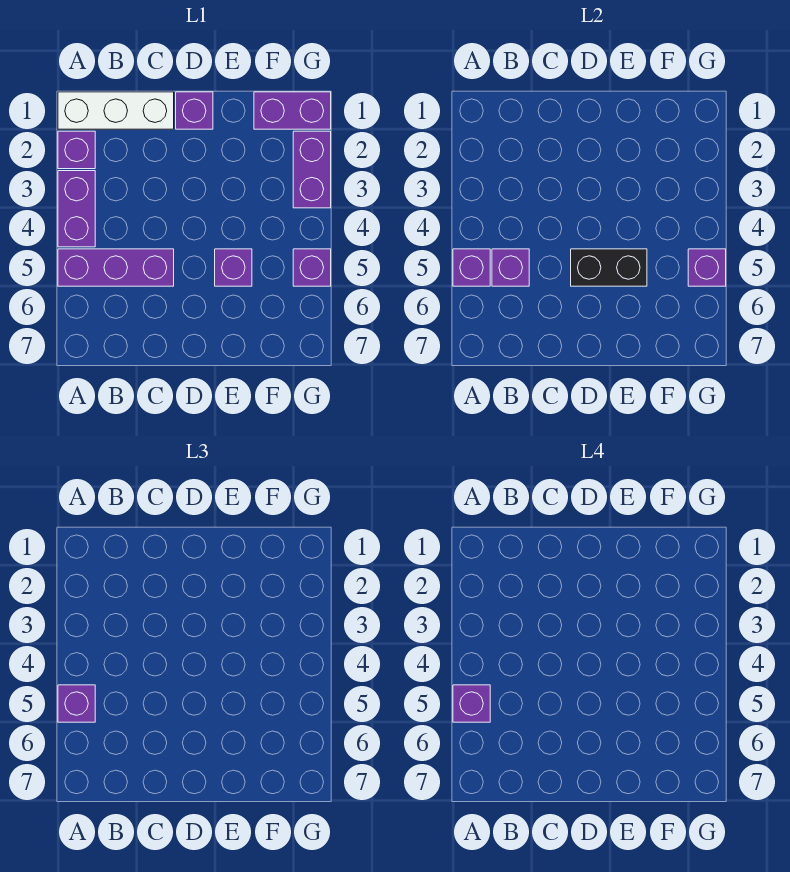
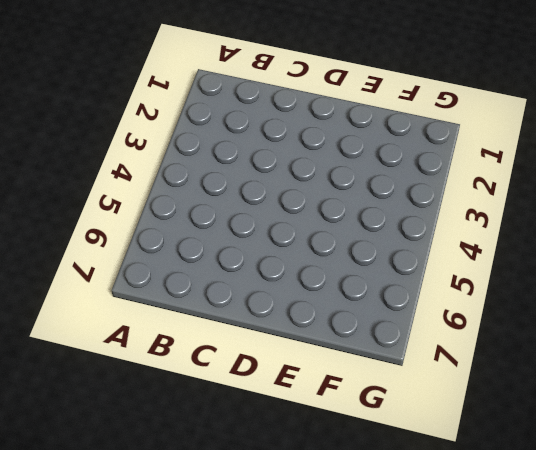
none -> white 1x3 brick [58,92,174,129]
none -> purple 1x1 brick [58,131,95,169]
none -> purple 1x2 brick [58,171,95,247]

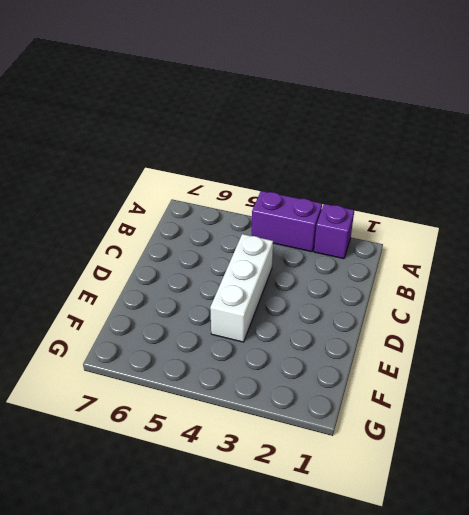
white 1x3 brick [210,234,273,342] -> white 1x3 brick moved to [58,92,174,129]
none -> purple 1x3 brick [58,249,174,286]
none -> purple 1x1 brick [176,92,213,129]
none -> purple 1x1 brick [215,249,252,286]

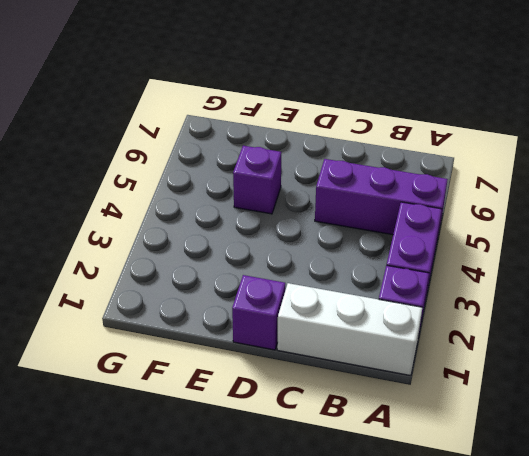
none -> purple 1x2 brick [254,92,331,129]
none -> purple 1x2 brick [293,131,331,208]
none -> purple 1x1 brick [293,249,331,286]

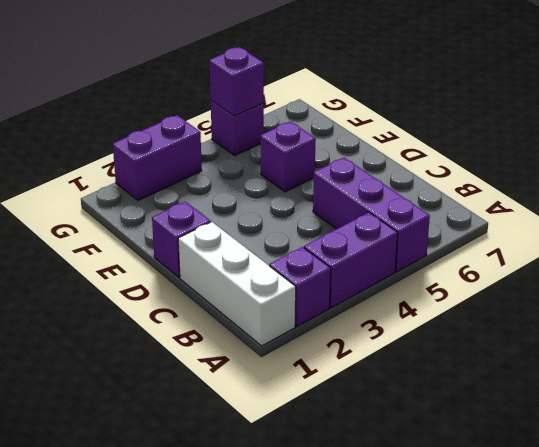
none -> purple 1x2 brick [254,92,331,129]
none -> purple 1x1 brick [453,249,490,286]
none -> purple 1x1 brick [492,249,529,286]

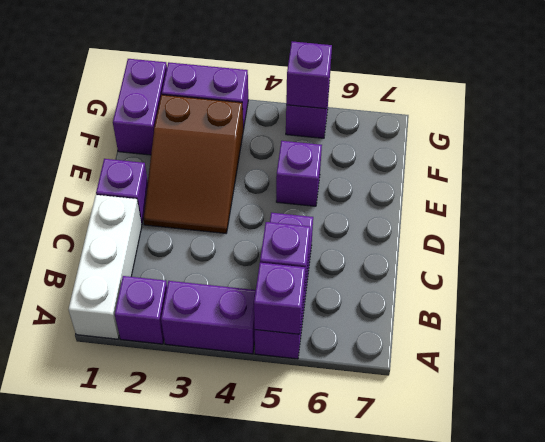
brown 2x3 slope [143,95,243,233] -> none
none -> black 1x2 brick [571,249,647,286]
none -> purple 1x1 brick [58,685,95,722]
none -> purple 1x1 brick [453,685,490,722]

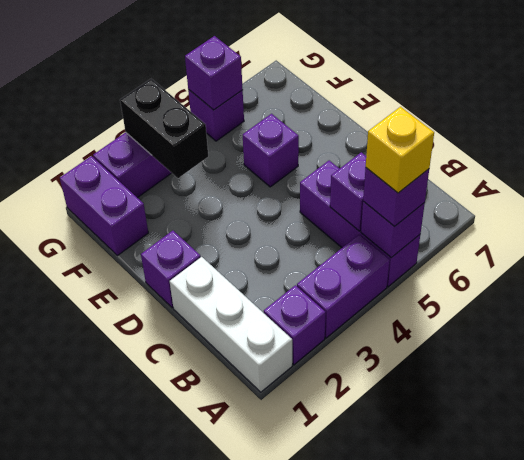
yellow 1x1 brick [366,107,434,193] -> purple 1x1 brick [453,685,490,722]
black 1x2 brick [120,79,208,178] -> black 1x2 brick moved to [571,249,647,286]

